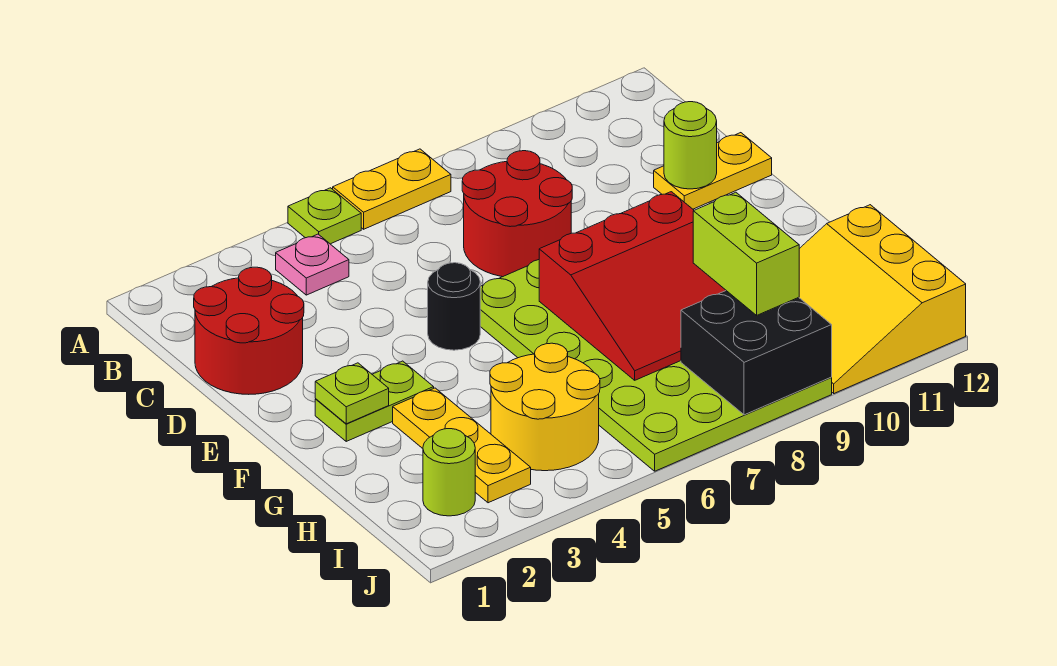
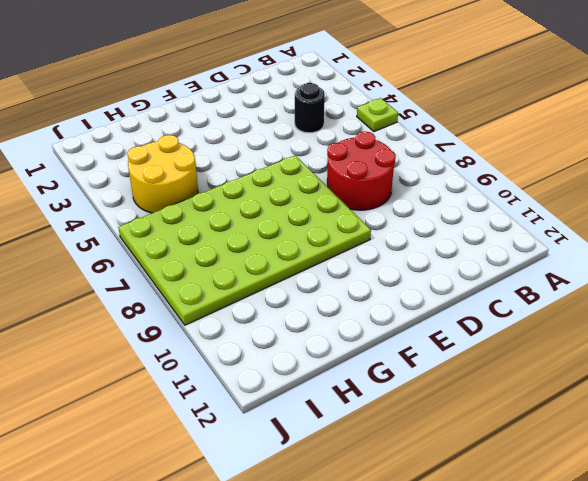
black 1x1 round brick [295,83,325,133] -> black 1x1 round brick moved to [428,263,480,350]
none -> yellow 1x2 plate [333,149,451,229]
none -> pink 1x1 plate [276,234,349,295]
none -> red 2x2 round brick [194,267,304,394]

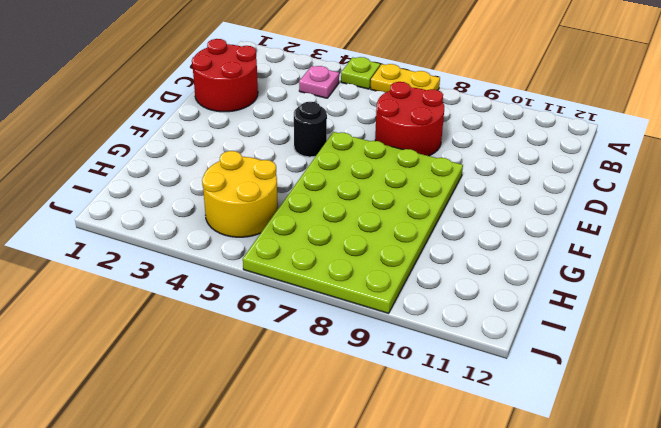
none -> yellow 1x2 plate [654,133,772,209]
none -> lime 1x2 plate [315,361,434,441]
none -> yellow 1x3 plate [393,388,531,503]

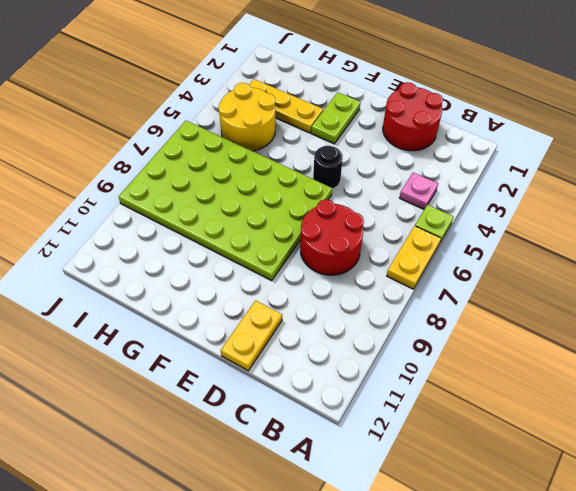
none -> yellow 3x3 slope [799,205,966,393]
none -> lime 1x1 round brick [423,429,475,516]
none -> lime 1x1 round brick [664,102,717,189]

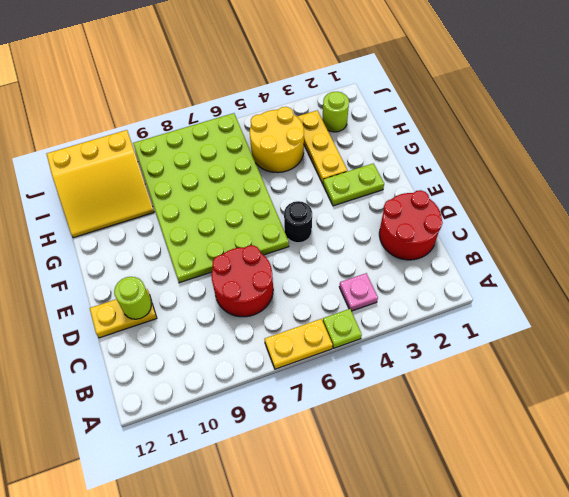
yellow 3x3 slope [47,130,154,238] -> yellow 3x3 slope turned to [799,205,966,393]
none -> lime 1x1 plate [315,363,389,424]
none -> red 3x3 slope [539,192,726,380]
none -> black 2x2 brick [681,291,832,415]

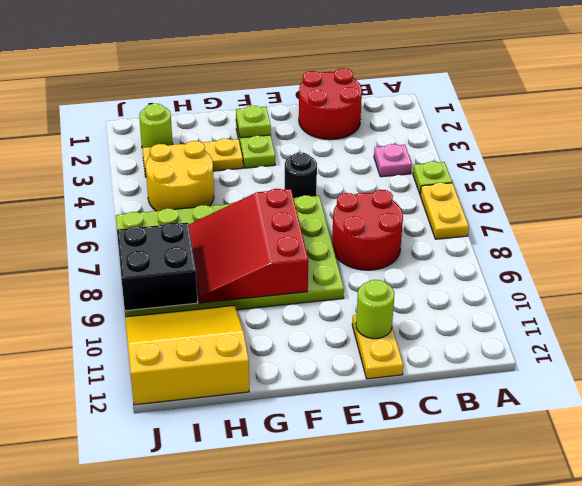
none -> lime 1x2 brick [693,192,799,315]

